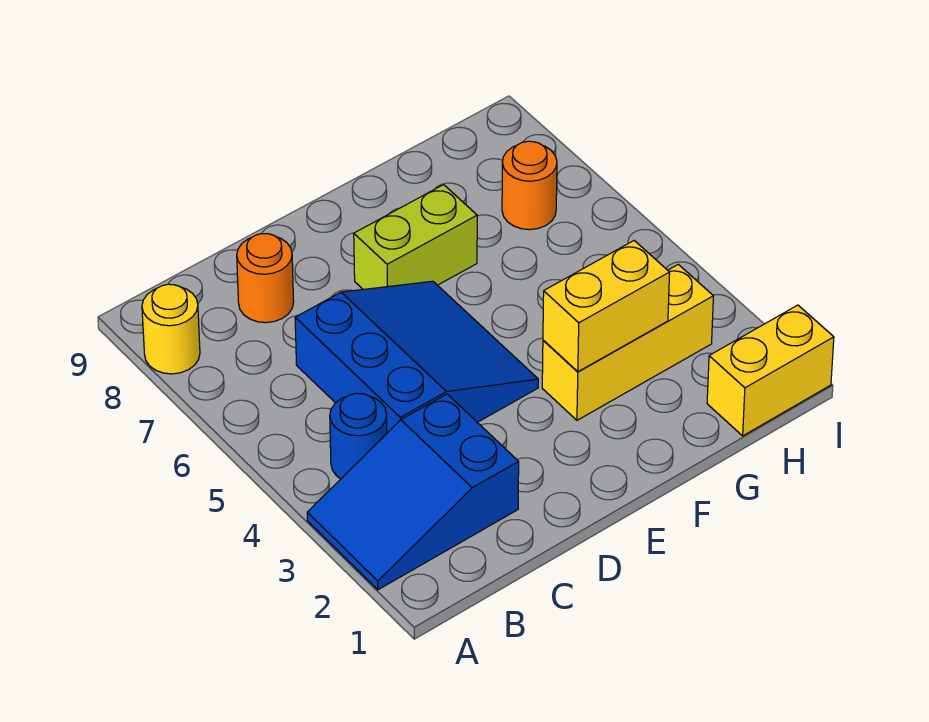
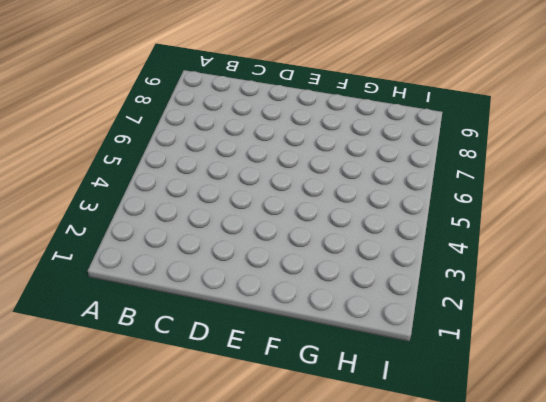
none -> blue 2x3 slope [307,394,519,590]
none -> yellow 1x1 round brick [142,284,200,374]

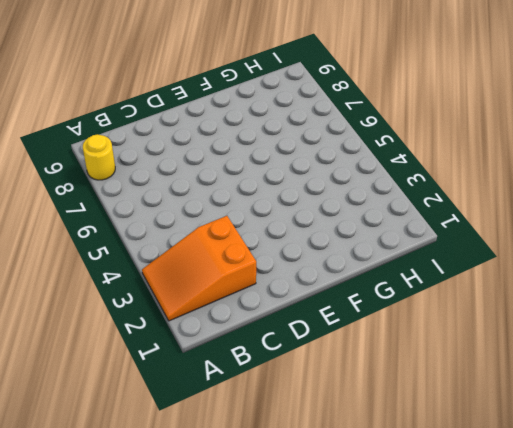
orange 2x3 slope [142,216,256,321] -> blue 2x3 slope [307,394,519,590]
none -> blue 1x1 round brick [330,393,387,479]
none -> blue 3x3 slope [295,281,538,433]

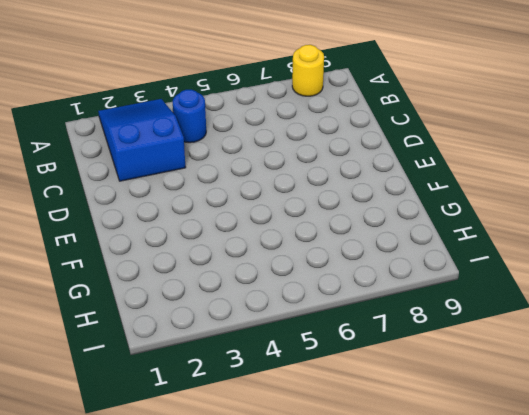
none -> blue 3x3 slope [295,281,538,433]
none -> orange 1x1 round brick [237,234,294,323]

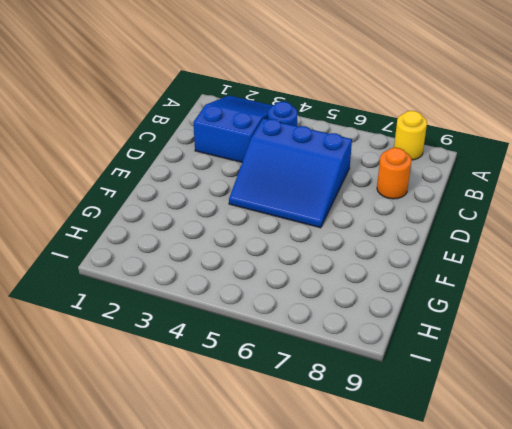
none -> lime 1x2 brick [354,185,477,289]
none -> yellow 1x3 brick [542,264,713,420]

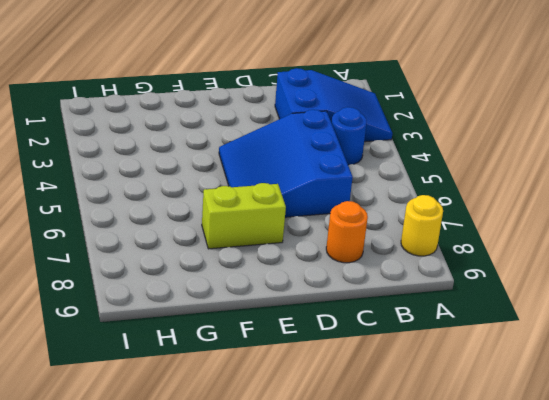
none -> yellow 1x3 brick [542,264,713,420]
none -> yellow 1x2 brick [707,305,834,436]

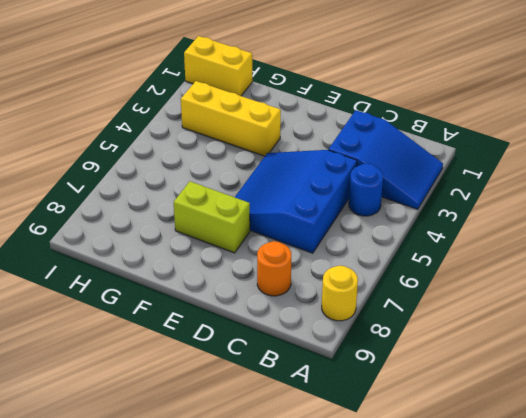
none -> orange 1x1 round brick [502,141,557,230]
none -> yellow 1x2 brick [543,241,670,372]

